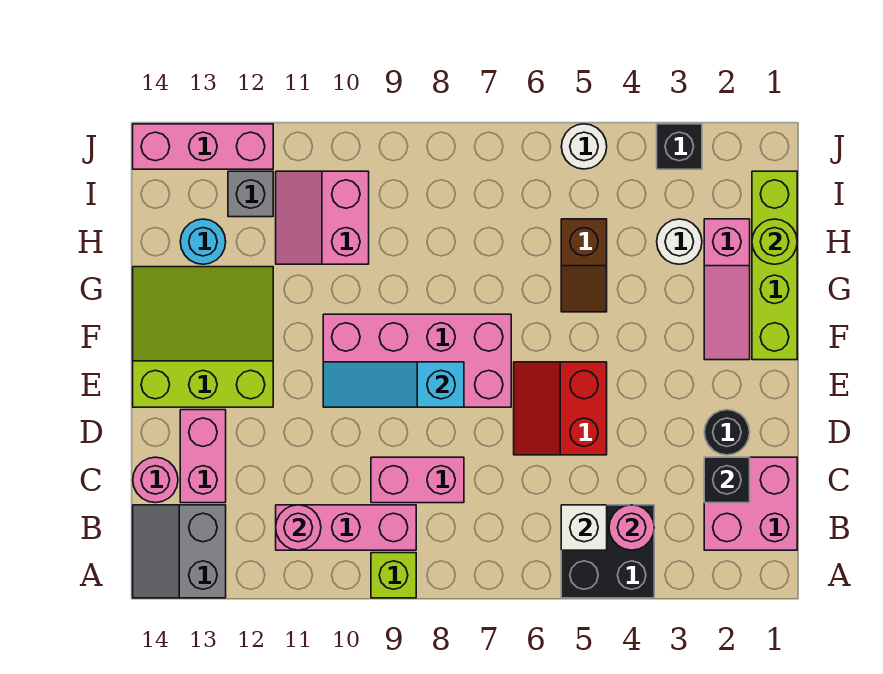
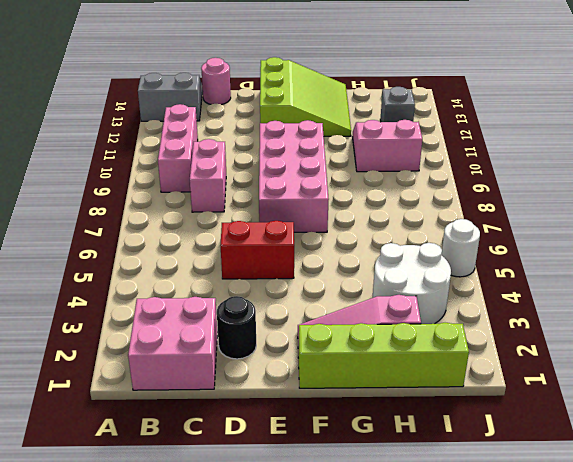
white 2x2 round brick [373,243,451,324] -> white 1x1 round brick [657,219,702,264]
none -> black 2x2 brick [561,505,654,598]
none -> lime 1x1 brick [371,553,416,598]
none -> pink 1x2 brick [180,410,226,503]

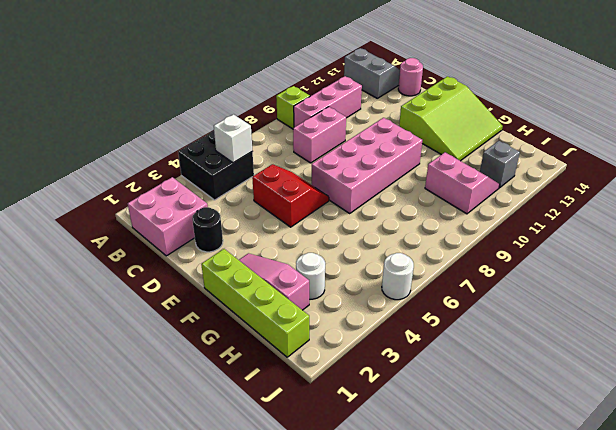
none -> pink 1x2 brick [180,410,226,503]
none -> brown 1x2 slope [561,219,607,312]
none -> cyan 1x1 round brick [180,219,226,264]

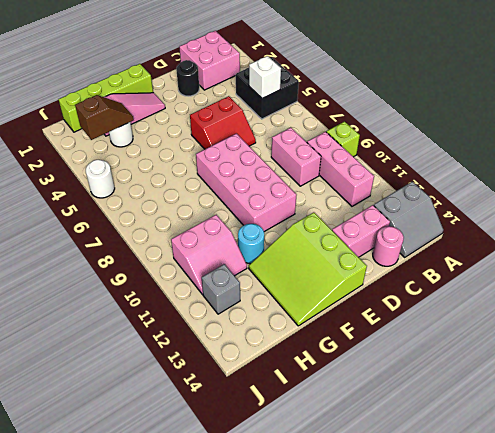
cyan 1x1 round brick [238,224,264,264] -> cyan 1x1 round brick moved to [180,219,226,264]
brown 1x2 slope [75,95,134,140] -> brown 1x2 slope moved to [561,219,607,312]
none -> black 1x1 brick [657,124,702,169]
none -> pink 1x3 brick [133,124,273,169]
none -> pink 1x1 round brick [609,505,654,550]

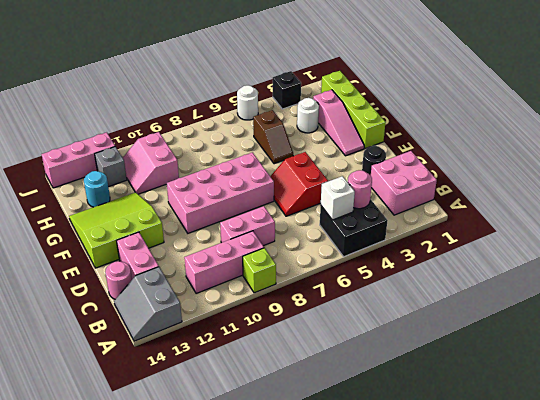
none -> pink 1x1 round brick [276,505,321,550]
none -> black 1x1 brick [704,457,750,503]
none -> cyan 1x3 slope [323,362,464,407]

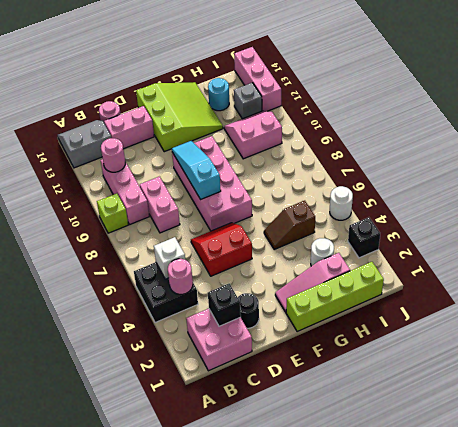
none -> lime 1x1 round brick [752,219,797,264]

